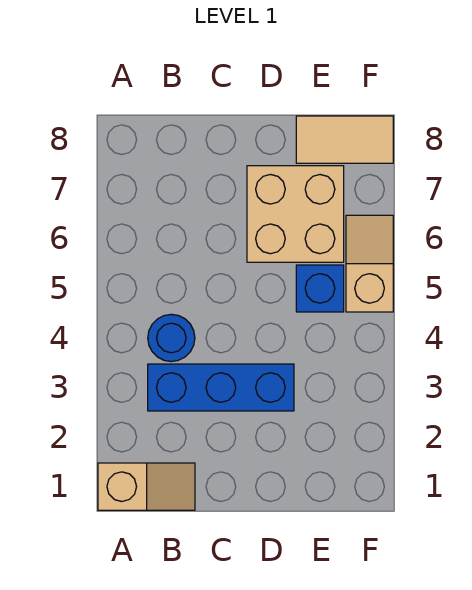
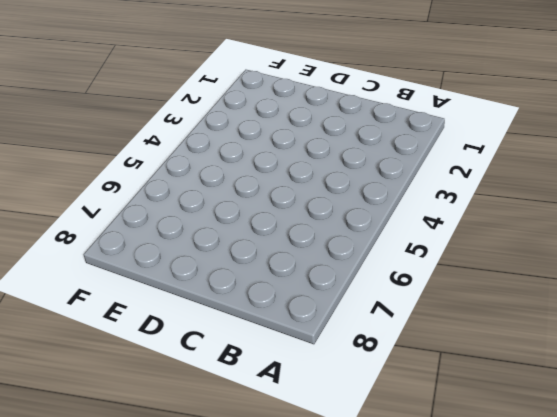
none -> tan 1x2 slope [98,463,195,510]
none -> blue 1x3 brick [148,364,294,411]

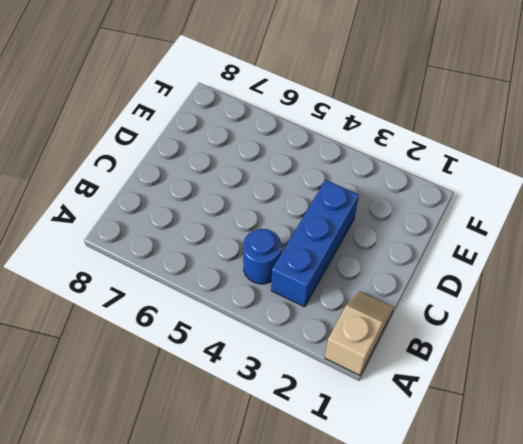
none -> tan 2x2 brick [247,166,344,262]
none -> blue 1x1 brick [296,265,344,312]

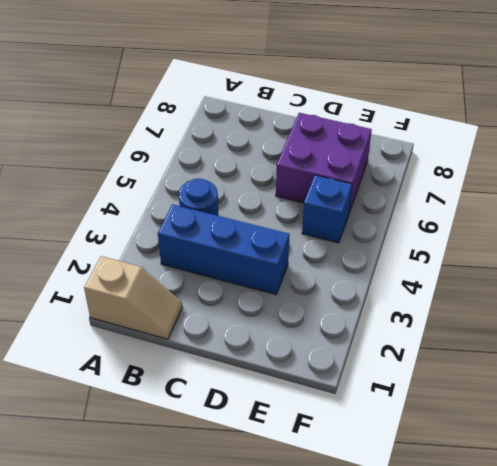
purple 2x2 brick [276,113,372,213] -> tan 2x2 brick [247,166,344,262]
none -> tan 1x2 tile [296,116,393,163]
none -> tan 1x2 slope [346,215,393,312]

